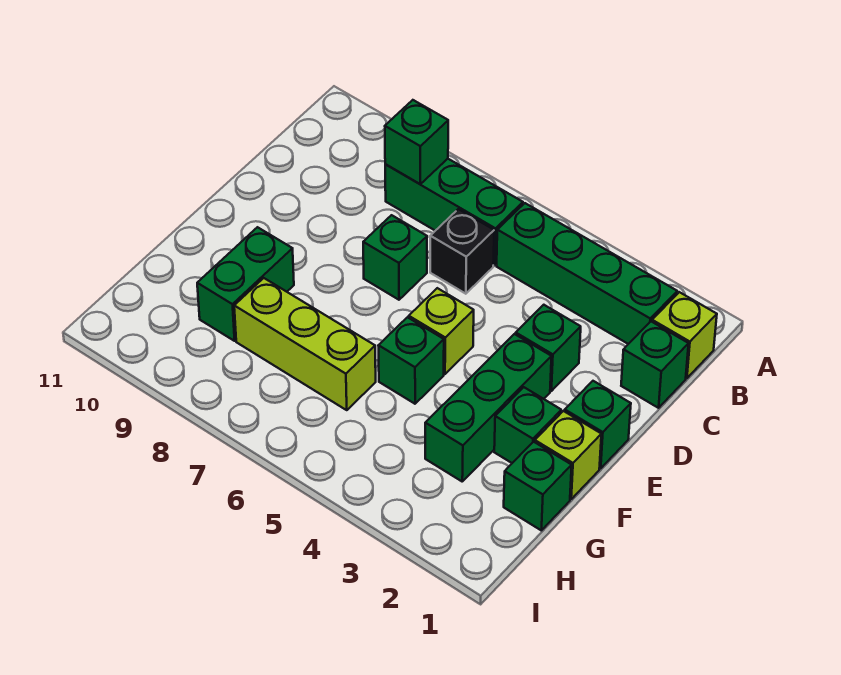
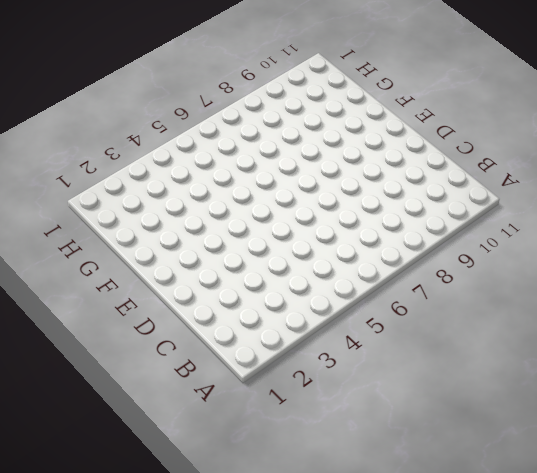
none -> lime 1x1 brick [652,292,717,378]
none -> green 1x4 brick [497,203,677,344]
none -> green 1x3 brick [385,159,523,265]

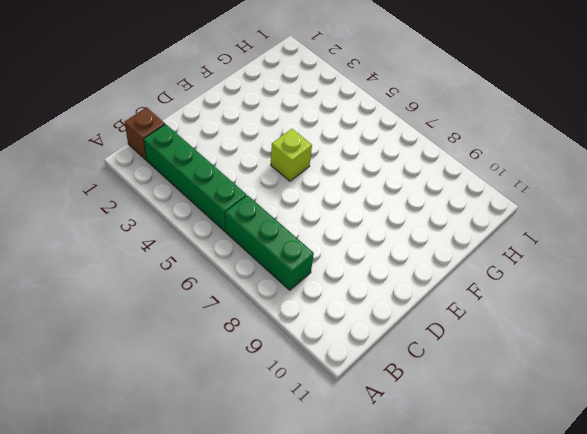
brown 1x1 brick [125,107,165,160] -> lime 1x1 brick [652,292,717,378]
none -> green 1x1 brick [621,322,689,408]
none -> black 1x1 brick [430,209,494,294]
none -> green 1x1 brick [516,305,581,391]

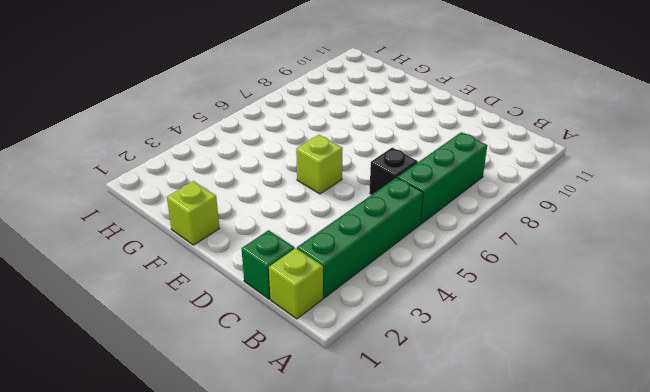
none -> green 1x1 brick [516,305,581,391]
none -> green 1x1 brick [363,215,427,300]
none -> green 1x1 brick [565,381,631,468]

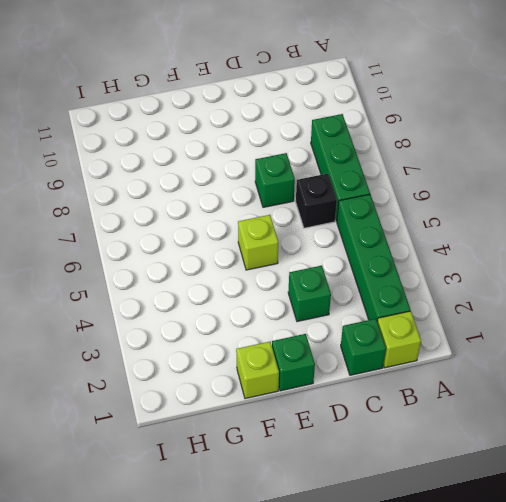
none -> green 1x3 brick [425,334,552,481]
none -> green 1x1 brick [494,387,561,463]
none -> green 1x1 brick [378,317,444,404]

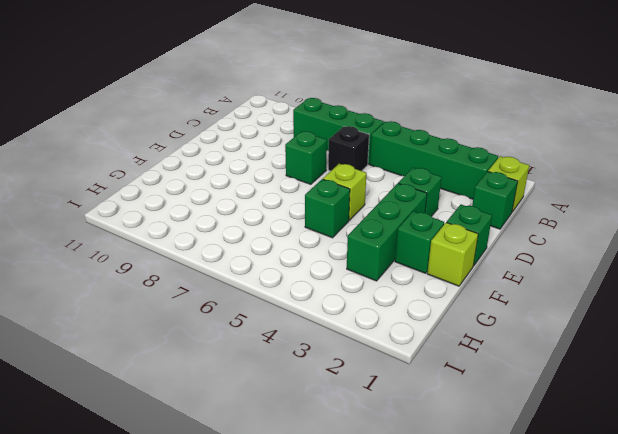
none -> green 1x2 brick [197,227,294,341]
none -> green 1x1 brick [504,442,572,530]
none -> lime 1x3 brick [234,278,376,410]

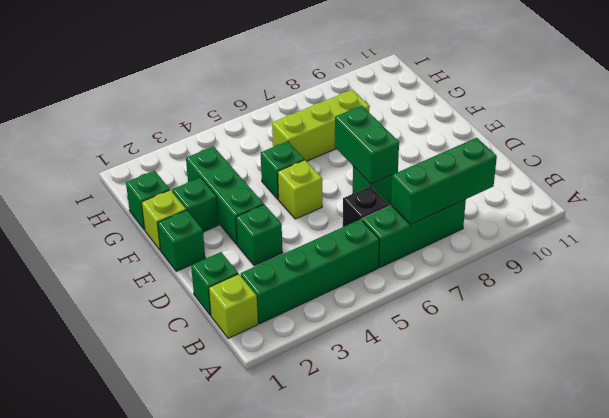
green 1x3 brick [391,138,497,225] -> green 1x1 brick [385,100,448,184]
green 1x2 brick [335,106,399,184] -> green 1x2 brick moved to [197,227,294,341]

